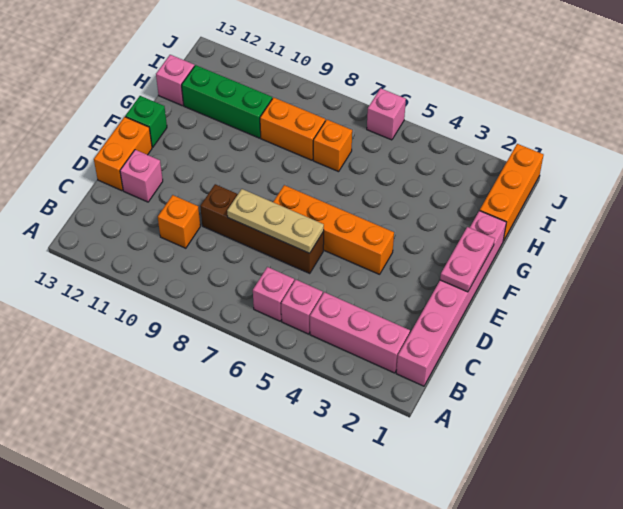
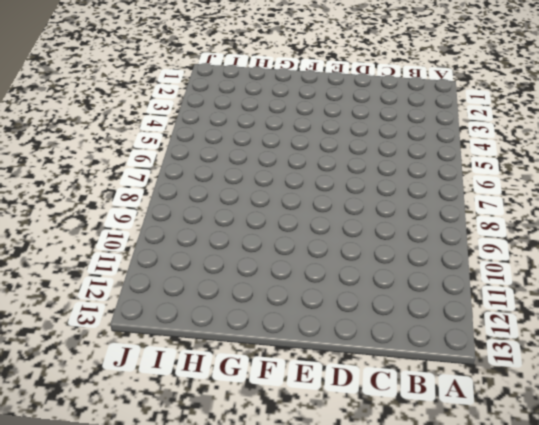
none -> pink 1x6 brick [396,211,506,386]
none -> pink 1x3 brick [310,292,410,373]
none -> pink 1x1 brick [281,280,323,334]

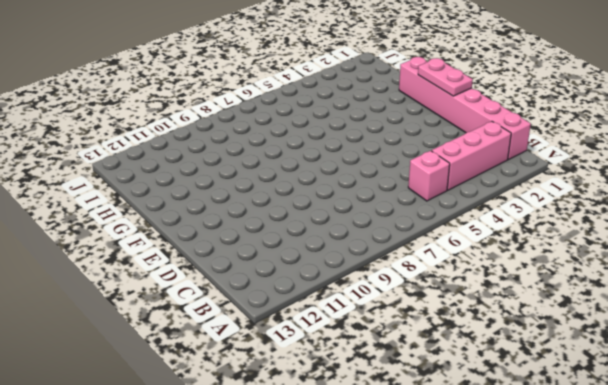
none -> pink 1x1 brick [253,267,294,321]
none -> orange 1x1 brick [158,195,200,248]
none -> brown 1x4 brick [200,184,324,273]

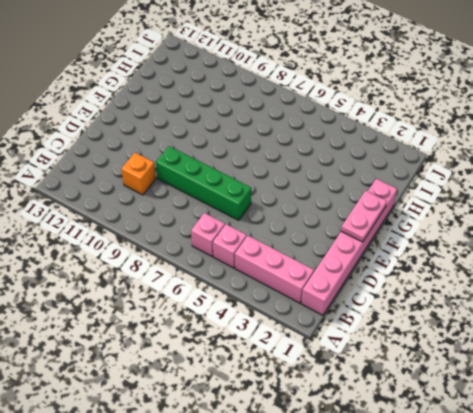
green 1x4 brick [156,146,251,220] -> brown 1x4 brick [200,184,324,273]
none -> pink 1x1 brick [120,150,163,202]
none -> orange 1x2 brick [94,117,152,191]
none -> orange 1x4 brick [273,185,394,274]

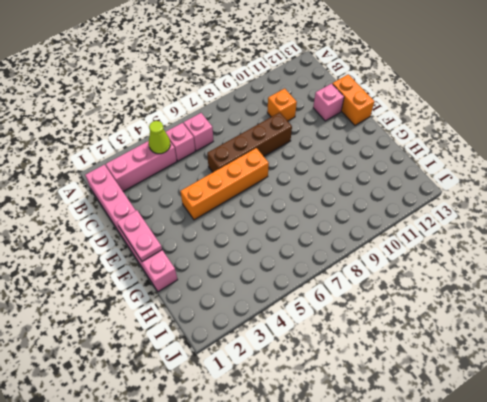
lime 1x1 cone [149,121,170,154] -> none
none -> green 1x1 brick [125,96,167,147]
none -> orange 1x3 brick [480,144,544,241]
none -> orange 1x1 brick [313,120,352,172]

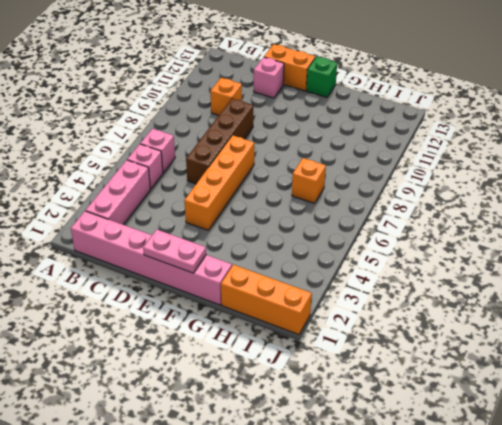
none -> orange 1x2 brick [260,97,325,160]
none -> green 1x3 brick [182,65,272,138]
none -> pink 1x1 brick [156,55,194,105]

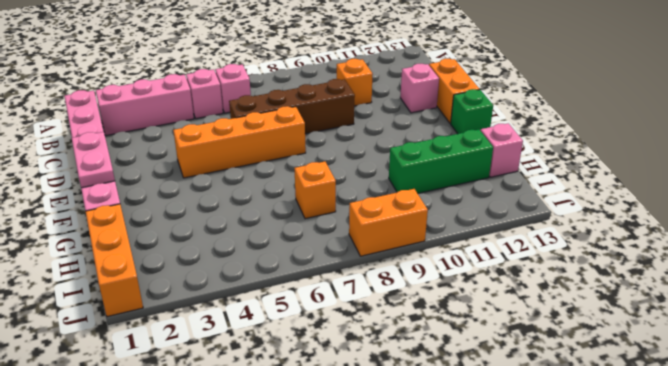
orange 1x2 brick [349,189,428,256] -> orange 1x2 brick moved to [260,97,325,160]
none -> pink 1x1 brick [367,88,406,140]
none -> tan 1x3 plate [227,189,324,253]

